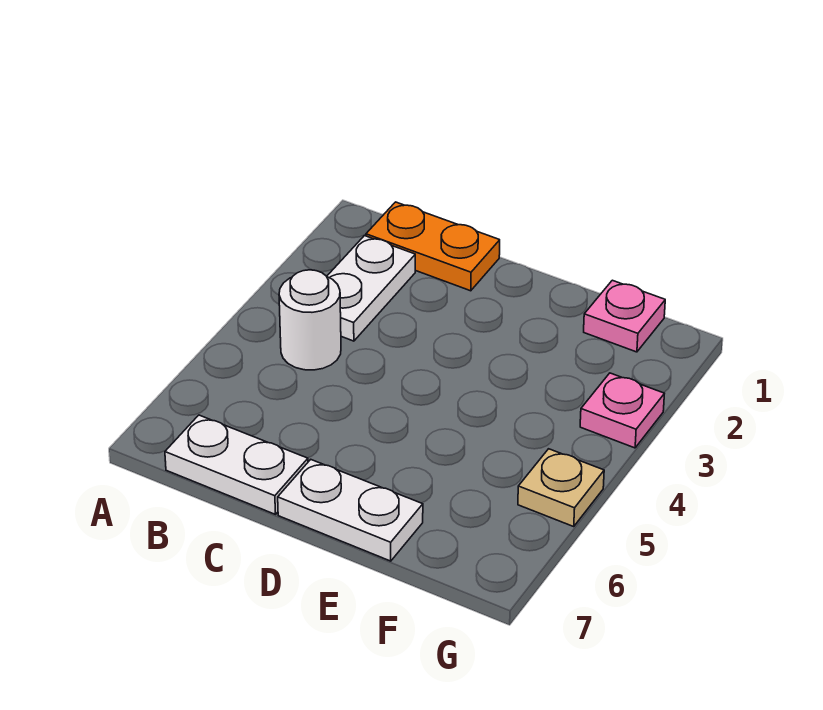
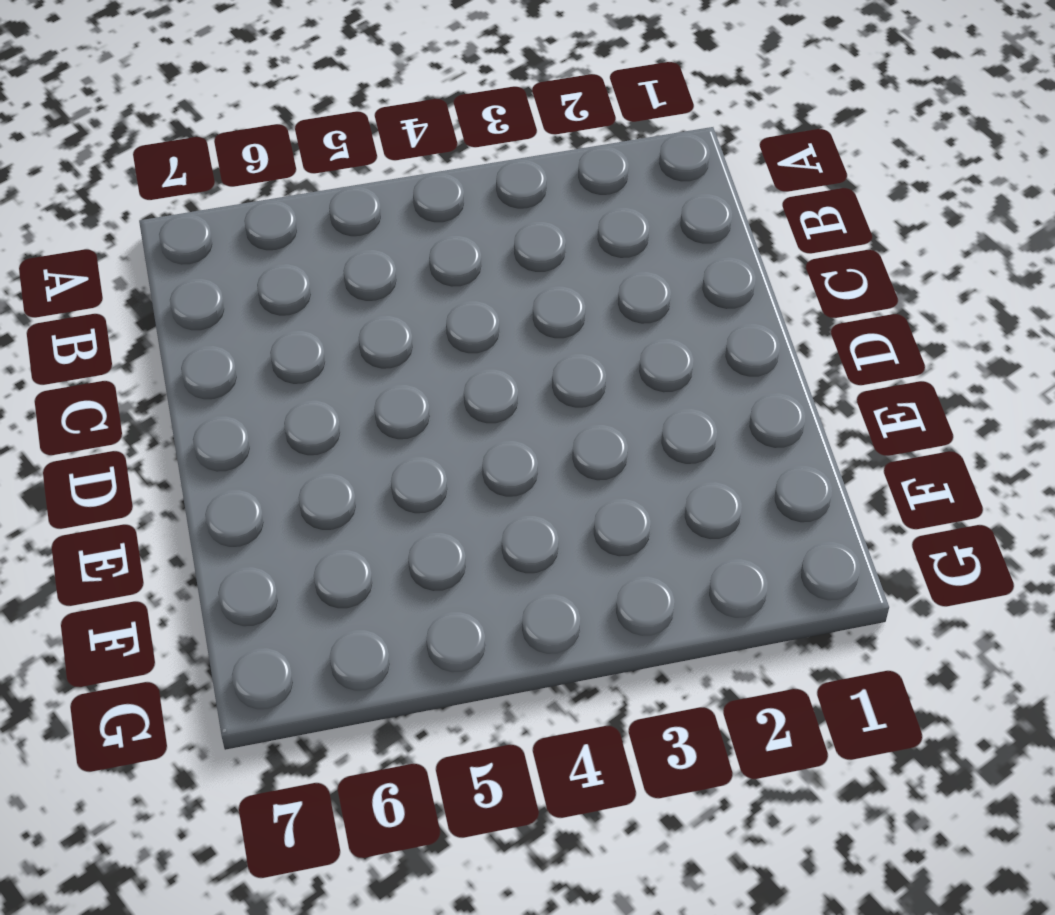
none -> orange 1x2 plate [366,202,500,291]
none -> white 1x2 plate [327,235,415,341]

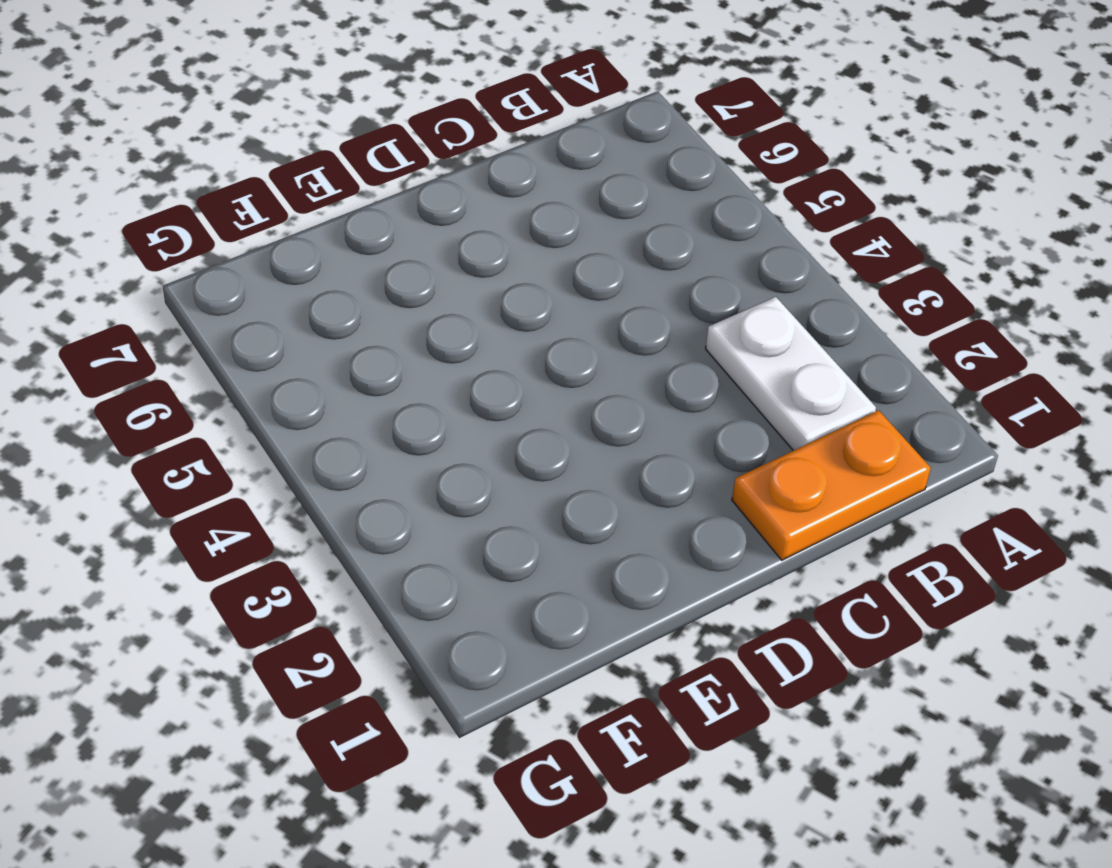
none -> white 1x1 round brick [279,270,341,370]
none -> white 1x2 plate [165,415,308,514]

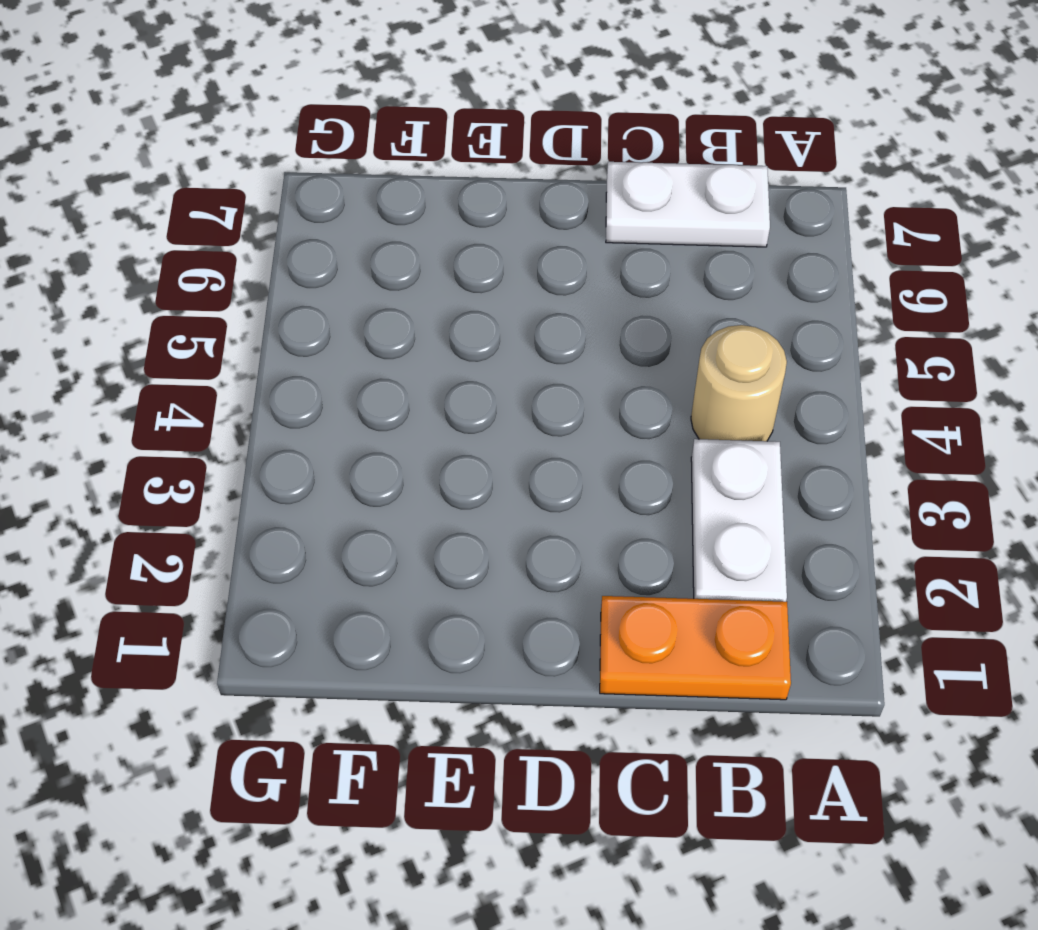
tan 1x1 round brick [691,325,787,441] -> white 1x1 round brick [279,270,341,370]
none -> white 1x2 plate [278,460,423,561]
none -> pink 1x1 plate [584,280,665,352]

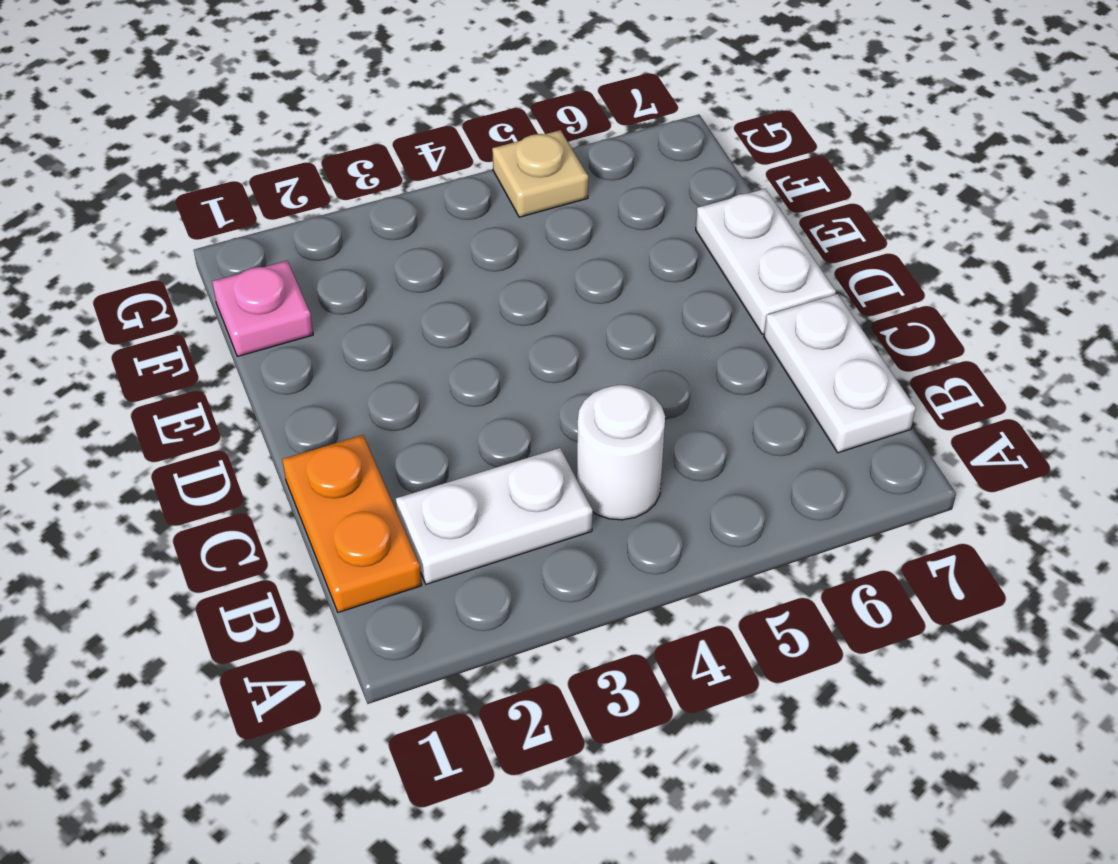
none -> pink 1x1 plate [580,373,664,448]

